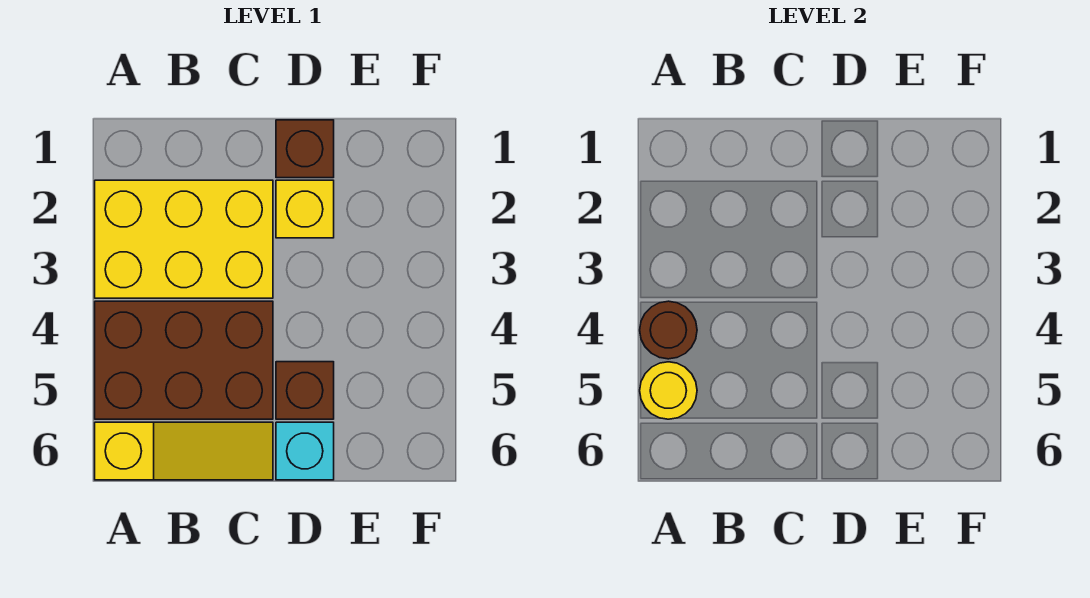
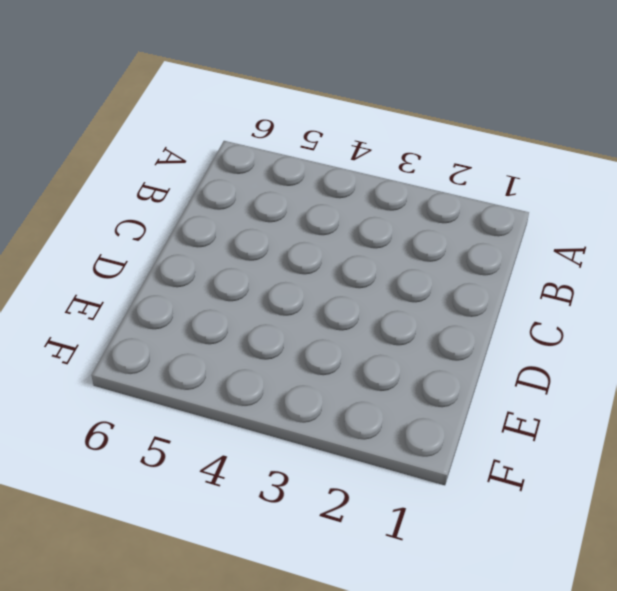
none -> yellow 2x3 brick [95,180,273,298]
none -> brown 2x3 brick [95,301,273,419]

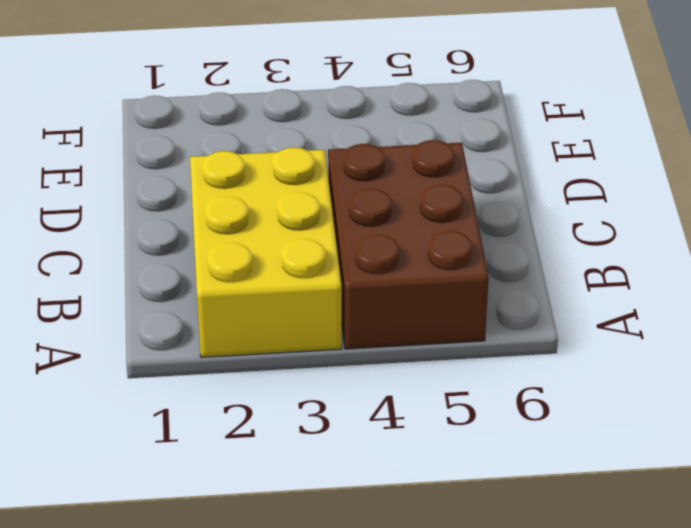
none -> yellow 1x3 slope [95,422,273,480]
none -> brown 1x1 brick [276,120,334,178]

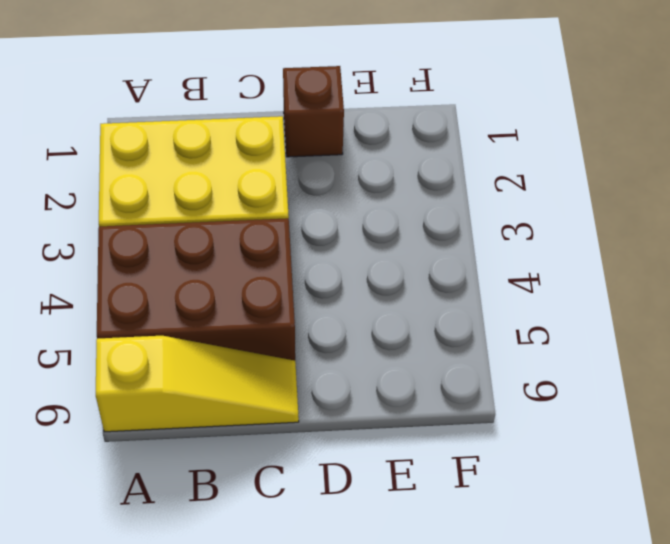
none -> yellow 1x1 brick [276,180,334,238]
none -> brown 1x1 brick [276,362,334,419]

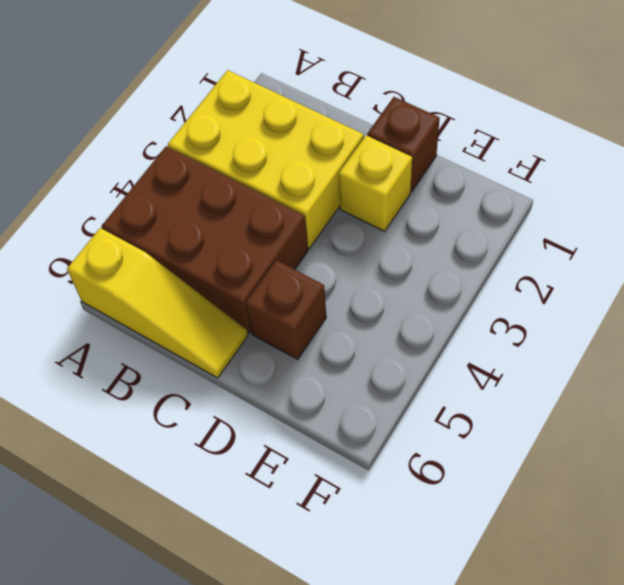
none -> cyan 1x1 brick [276,422,334,480]
none -> brown 1x1 round brick [640,301,697,359]

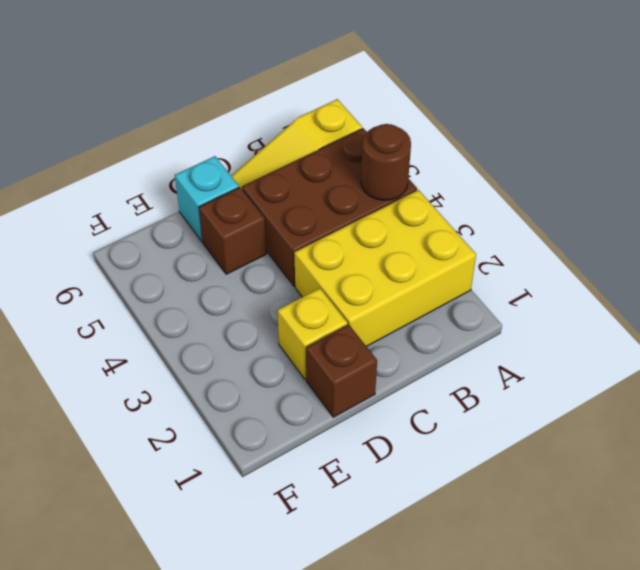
none -> yellow 1x1 round brick [640,362,697,419]

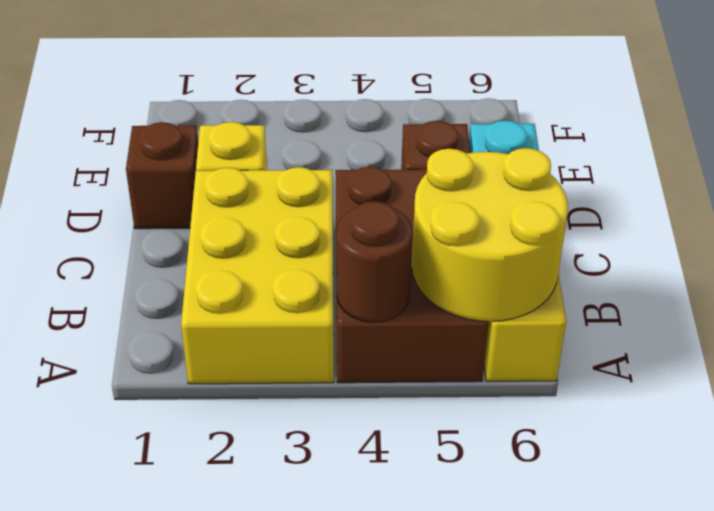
yellow 2x2 round brick [412,148,568,321] -> yellow 1x1 round brick [640,362,697,419]

